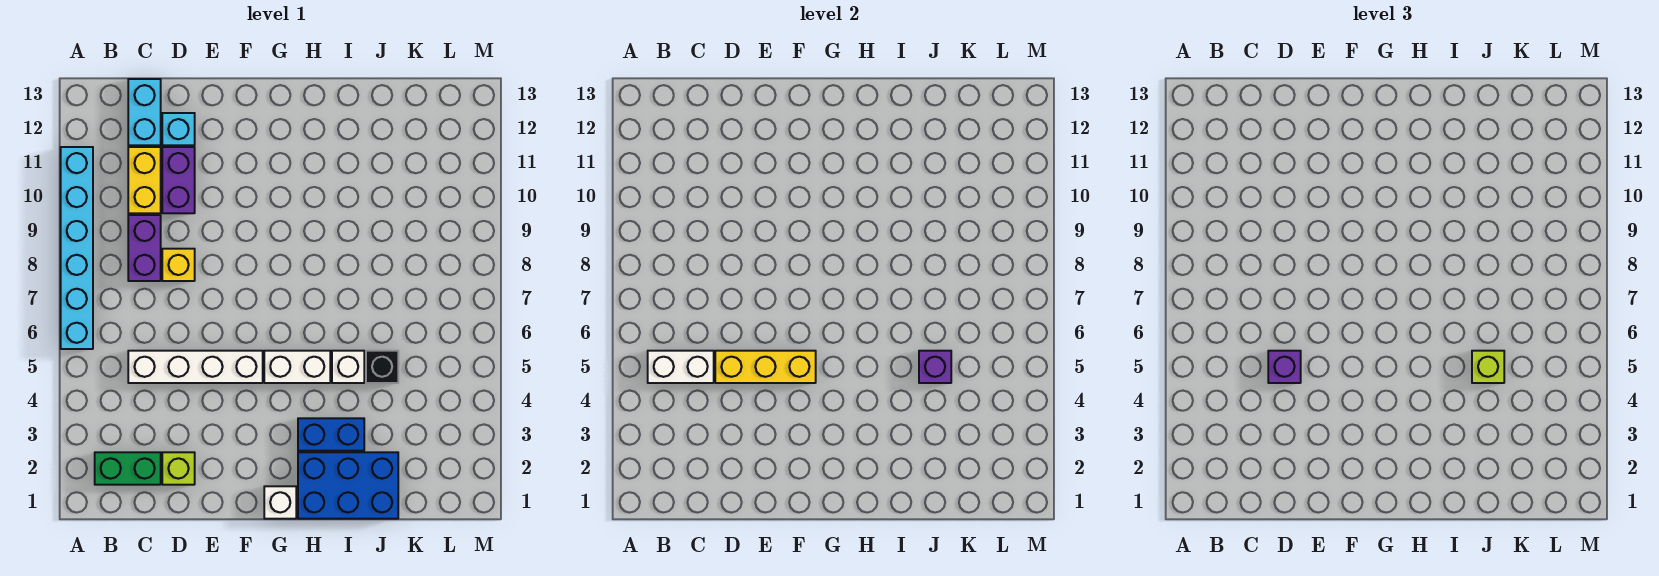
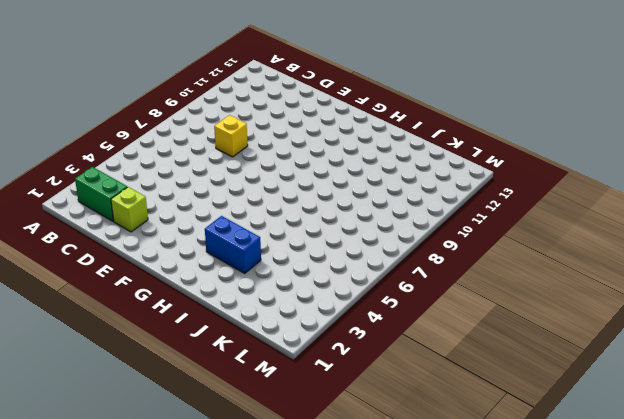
none -> cyan 1x6 brick [61,147,93,349]
none -> white 1x4 brick [128,351,263,383]
none -> purple 1x2 brick [128,215,161,281]

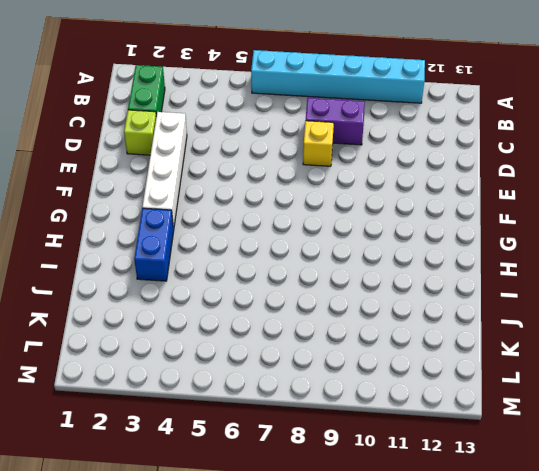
white 1x4 brick [142,112,187,229] -> white 1x4 brick moved to [128,351,263,383]
none -> yellow 1x2 brick [128,147,161,213]
none -> cyan 1x2 brick [128,79,161,145]
none -> purple 1x2 brick [162,147,195,213]

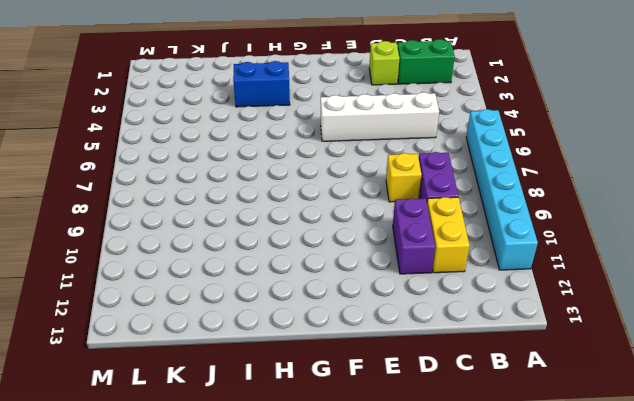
none -> cyan 1x2 brick [128,79,161,145]
none -> cyan 1x1 brick [162,113,195,145]
none -> white 1x1 brick [264,486,296,519]

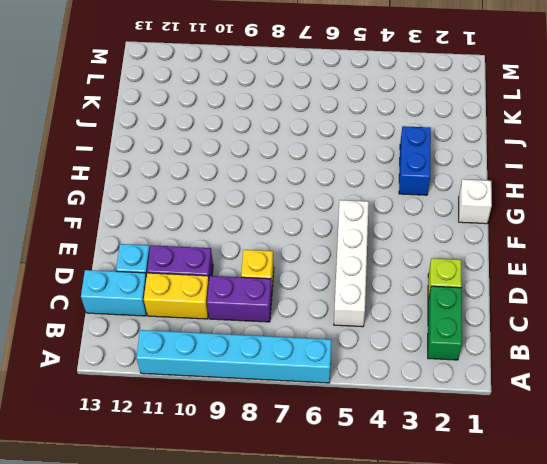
none -> white 1x2 brick [264,351,330,383]
none -> blue 2x3 brick [298,452,398,519]
none -> white 1x1 brick [332,351,364,383]

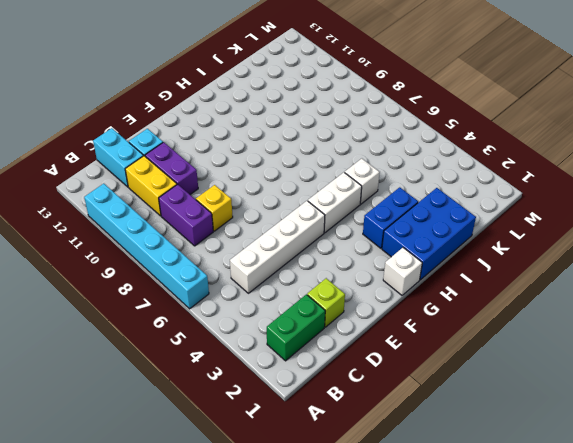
none -> black 1x1 brick [366,351,398,383]
none -> white 1x2 brick [648,351,714,383]
none -> yellow 1x3 brick [715,351,816,383]

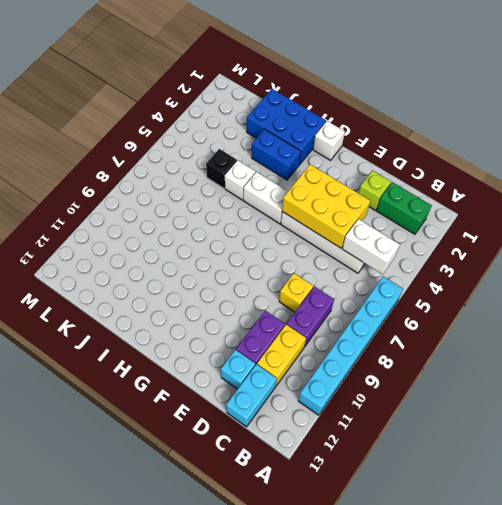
yellow 2x3 brick [282,164,370,248] -> yellow 1x3 brick [715,351,816,383]
none -> purple 1x1 brick [919,351,951,383]
none -> purple 1x1 brick [1268,351,1301,383]
none -> lime 1x1 brick [1472,351,1504,383]

